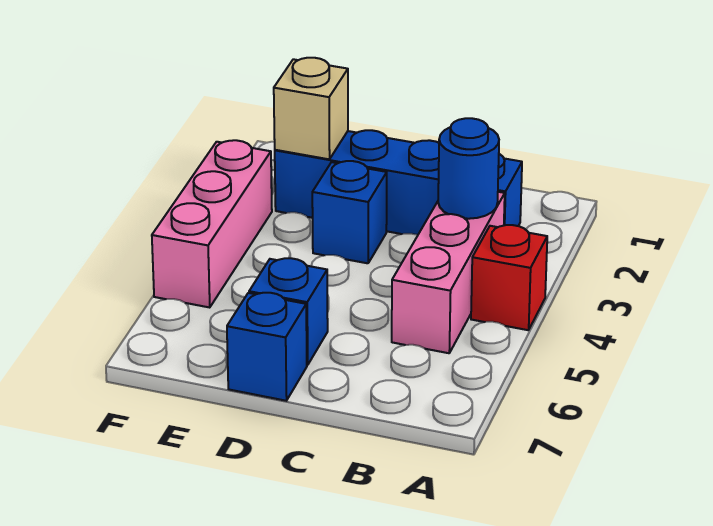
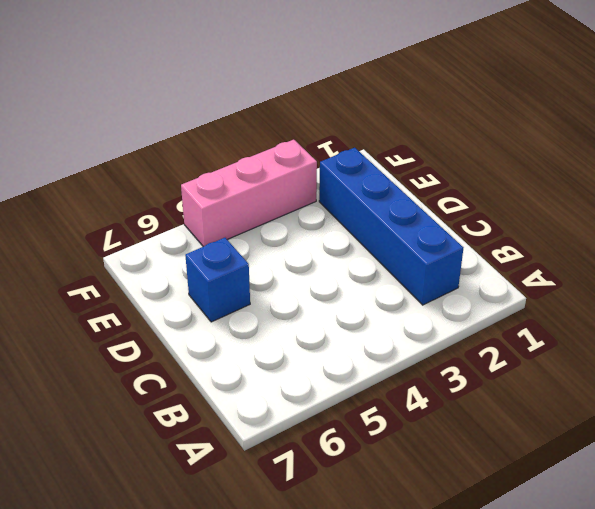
none -> red 1x1 brick [471,225,547,330]
none -> pink 1x3 brick [392,192,505,353]

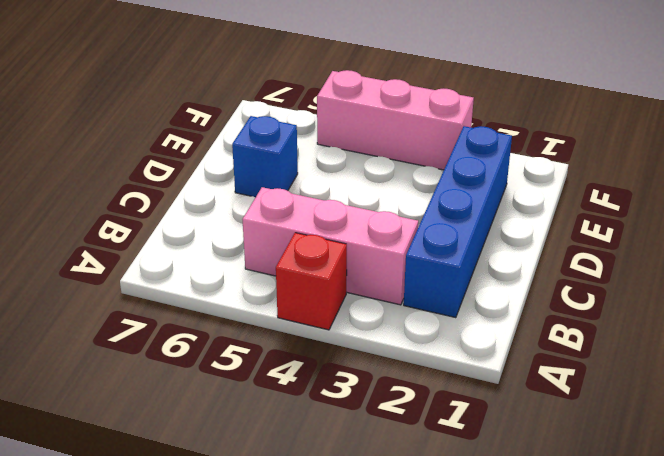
none -> blue 1x1 brick [312,161,387,263]
none -> blue 1x1 brick [227,293,307,401]

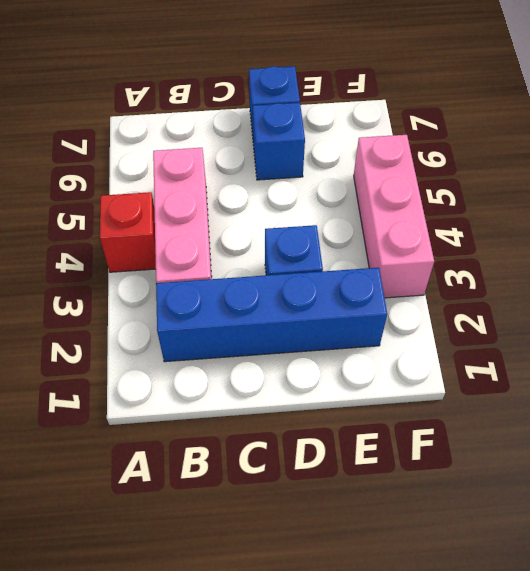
none -> blue 1x1 round brick [438,118,499,219]
none -> tan 1x1 brick [274,58,348,159]

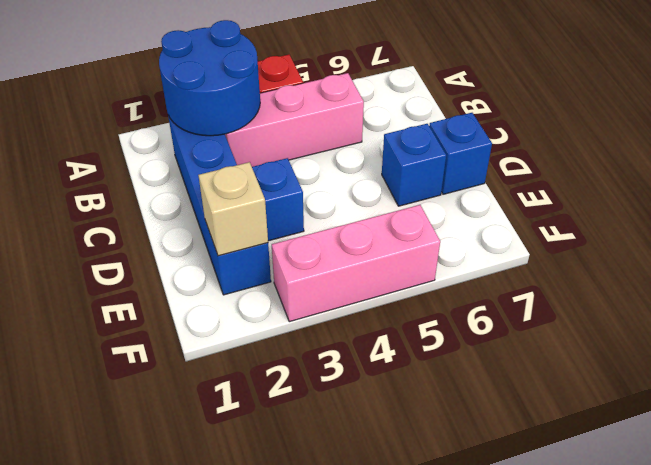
blue 2x2 round brick [159,20,260,136] -> blue 1x1 round brick [438,118,499,219]

